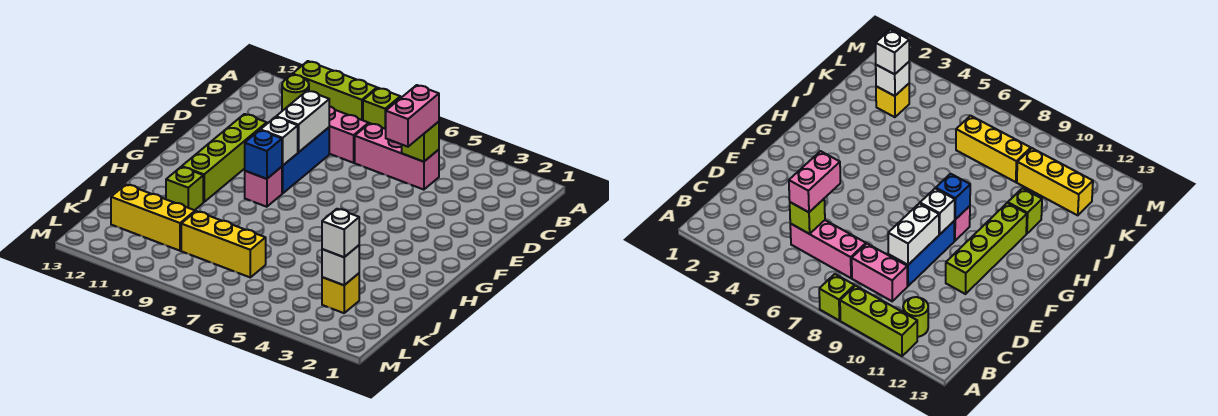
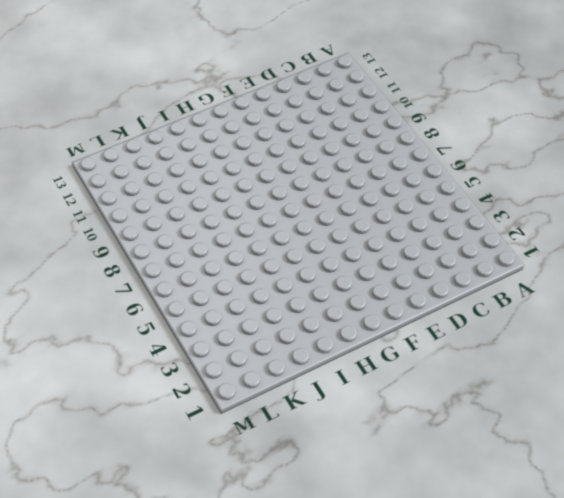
none -> lime 1x1 brick [363,88,400,129]
none -> lime 1x3 brick [293,61,377,120]
none -> lime 1x1 round brick [282,75,309,111]

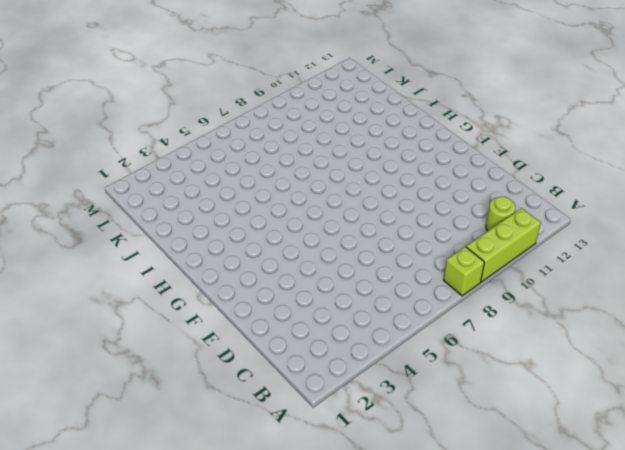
none -> pink 1x3 brick [355,123,439,190]
none -> pink 1x2 brick [329,106,369,163]
none -> blue 1x3 brick [282,128,329,193]

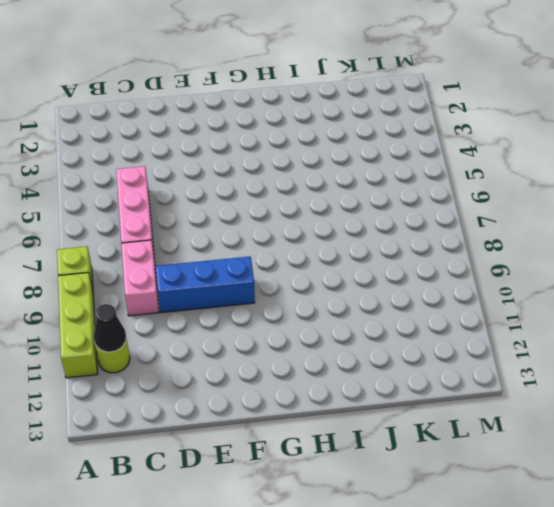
black 1x1 cone [93,304,126,352] -> none
none -> lime 1x4 brick [182,114,267,202]
none -> pink 1x1 brick [245,167,282,207]
none -> lime 1x1 brick [166,167,203,210]

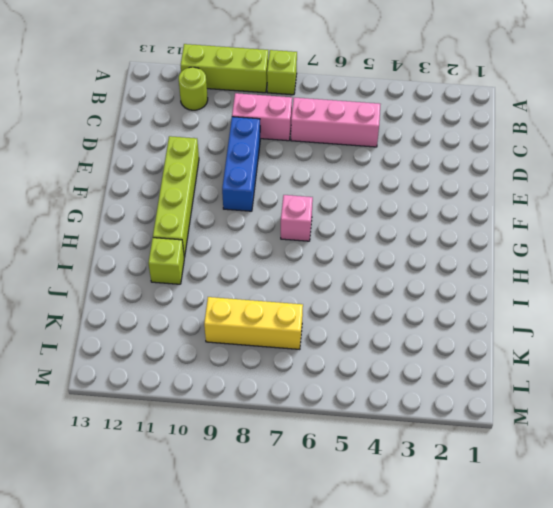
pink 1x1 brick [281,195,313,241] -> pink 1x1 brick moved to [245,167,282,207]
none -> yellow 1x1 brick [322,273,359,313]
none -> yellow 1x3 brick [111,184,195,251]
none -> lime 1x1 brick [402,122,439,162]

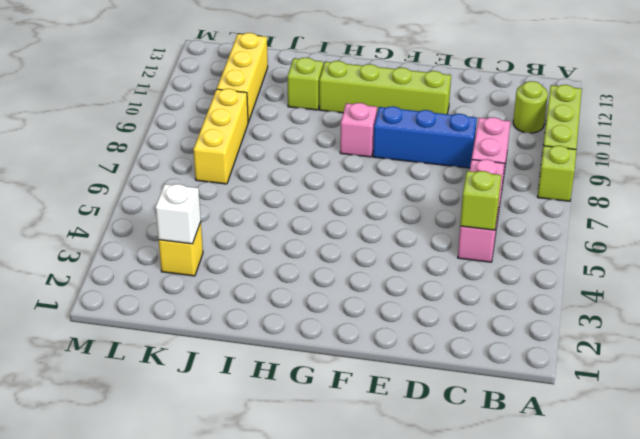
none -> white 1x2 brick [276,91,329,152]
none -> white 1x1 brick [261,117,298,166]
none -> blue 1x1 brick [245,130,282,179]

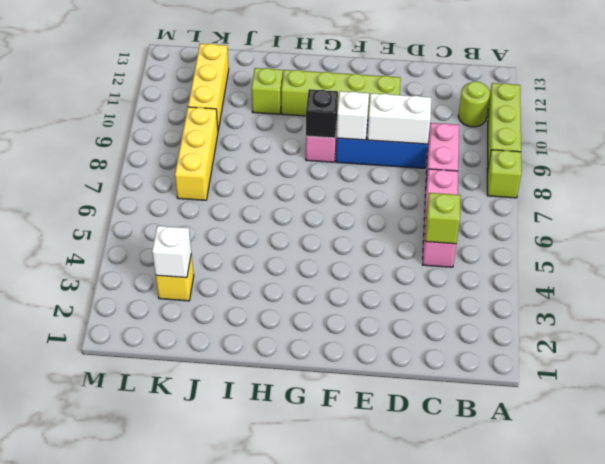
black 1x1 brick [306,89,338,138] -> blue 1x1 brick [245,130,282,179]
none -> pink 1x2 brick [386,85,439,147]
none -> white 1x1 brick [322,209,359,257]

